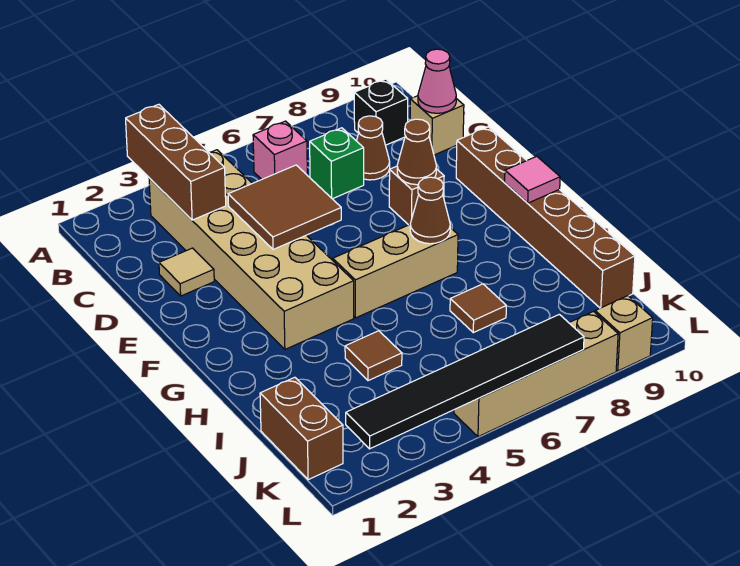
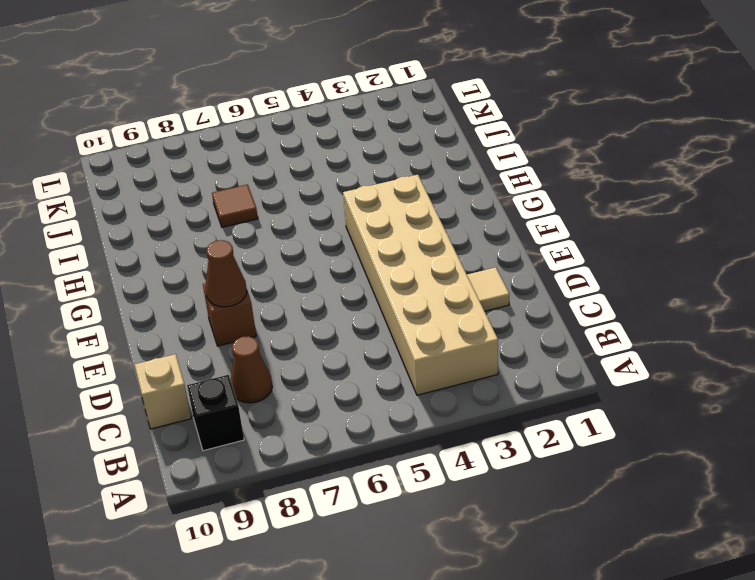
none -> pink 1x1 brick [253,121,307,179]
none -> green 1x1 brick [310,128,364,199]
none -> brown 1x6 brick [456,127,635,308]

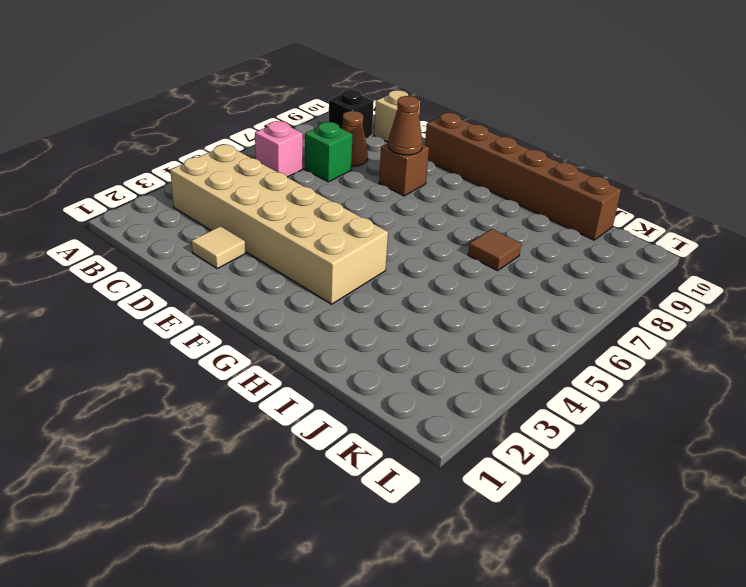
none -> tan 1x3 brick [333,225,458,318]
none -> brown 1x1 tile [345,331,402,381]
none -> brown 1x2 brick [260,377,343,480]

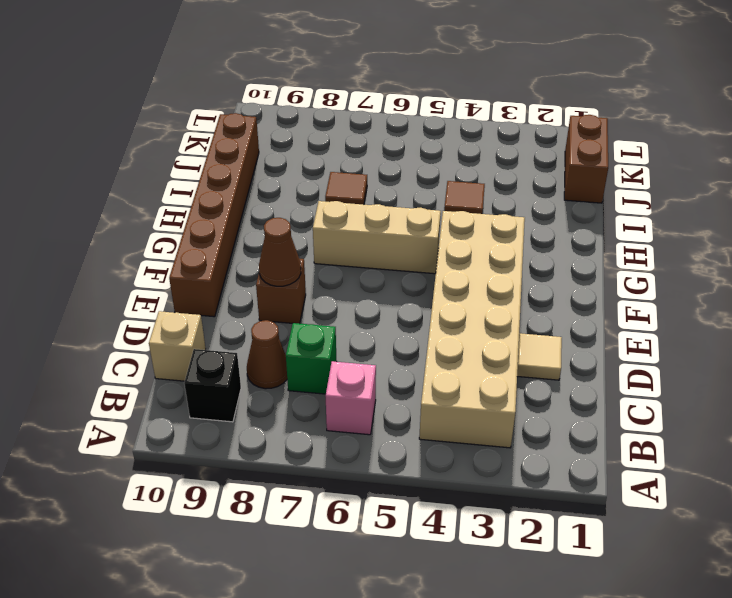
none -> tan 1x4 brick [454,312,618,437]
none -> tan 1x1 brick [595,296,653,371]
none -> brown 1x3 brick [126,104,226,220]

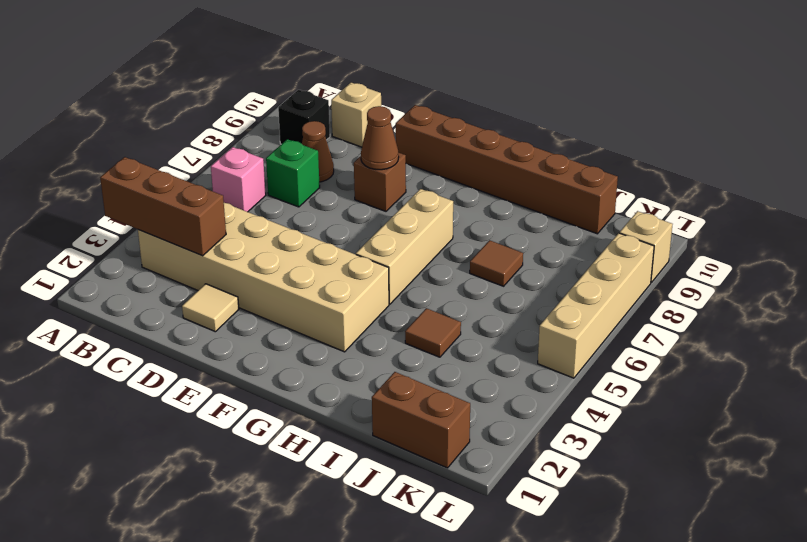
none -> pink 1x1 cone [418,49,456,113]
none -> brown 2x2 tile [228,165,341,249]
none -> brown 1x1 cone [410,177,450,244]

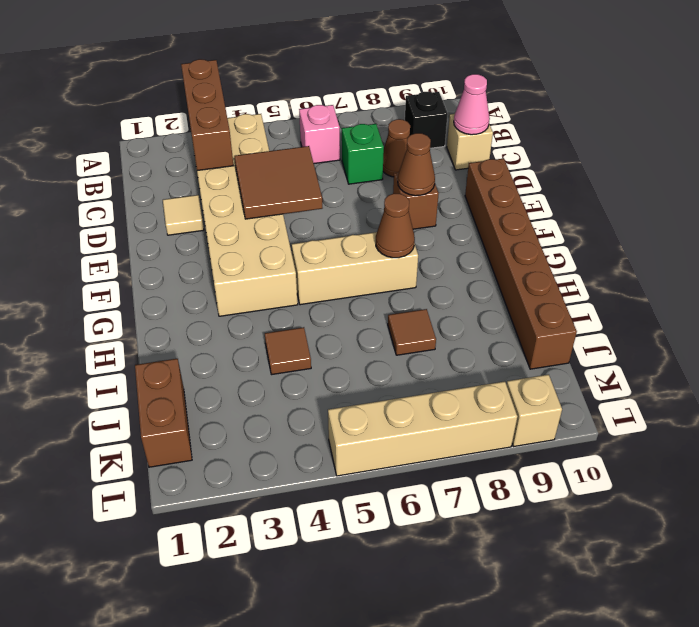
none -> pink 1x1 tile [505,156,560,203]
none -> black 1x6 tile [346,314,584,449]

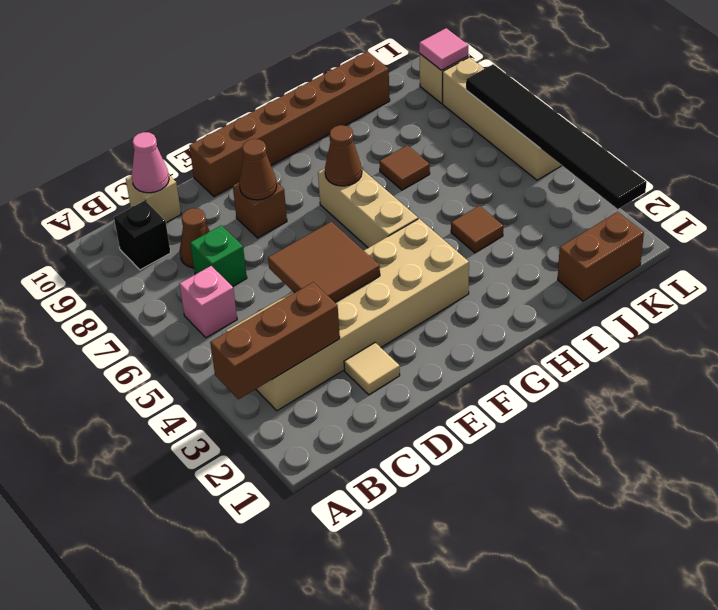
pink 1x1 tile [419,28,468,70] -> pink 1x1 tile moved to [505,156,560,203]

